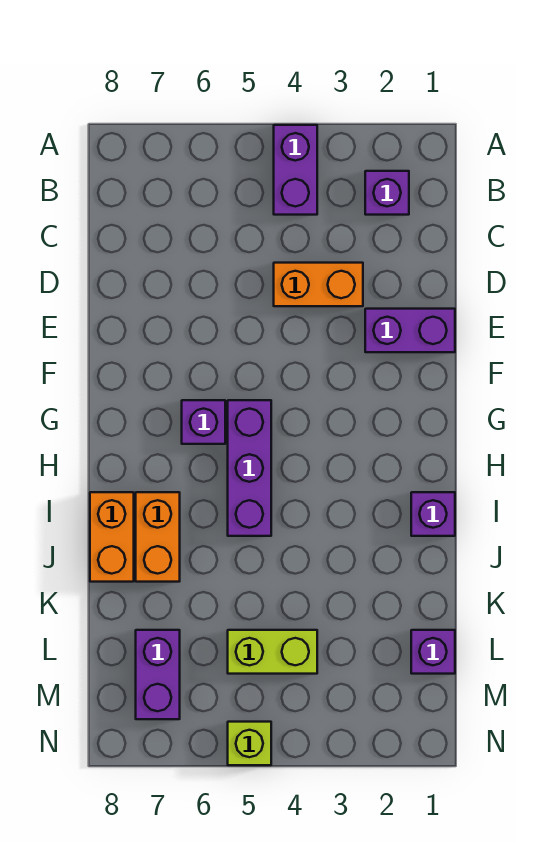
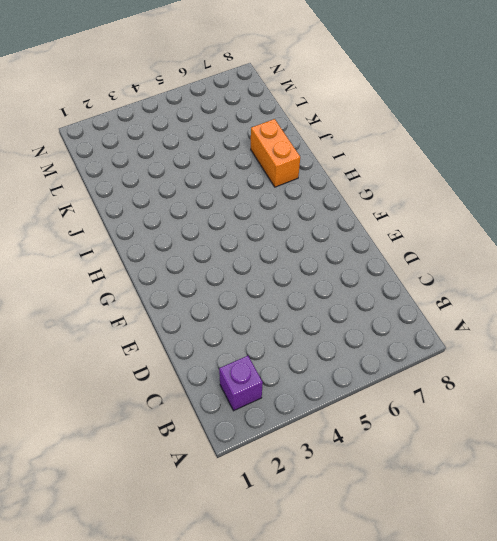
none -> purple 1x2 brick [274,125,317,215]
none -> orange 1x2 brick [274,263,363,306]
none -> purple 1x2 brick [365,309,455,352]

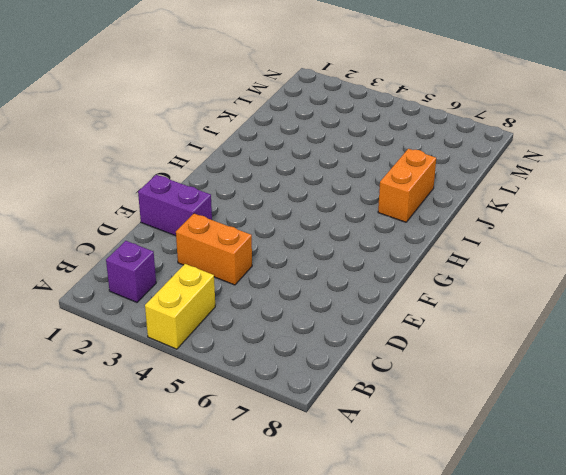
yellow 1x2 brick [145,264,215,349] -> purple 1x2 brick [274,125,317,215]
none -> purple 1x3 brick [228,400,271,536]
none -> purple 1x1 brick [182,400,225,444]
none -> purple 1x1 brick [411,492,455,536]

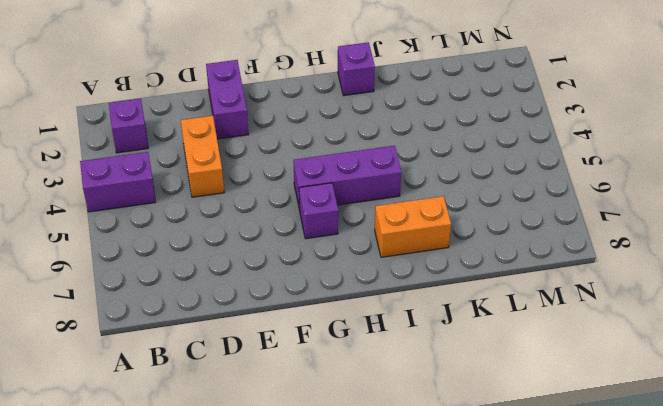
none -> orange 1x2 brick [90,492,134,582]
none -> purple 1x1 brick [411,630,455,674]
none -> lime 1x2 brick [228,630,317,674]

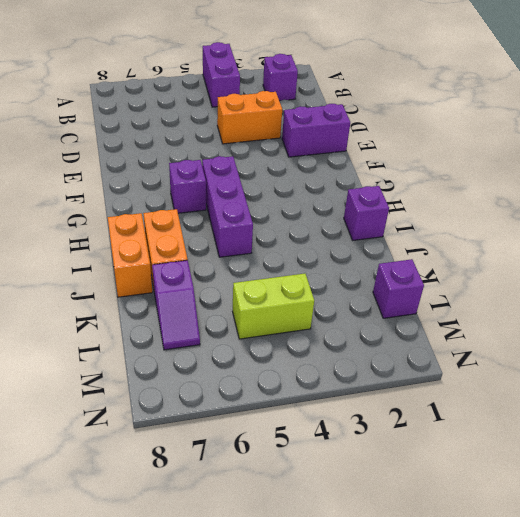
purple 1x2 slope [152,260,200,350] -> purple 1x2 brick [136,630,180,719]
none -> lime 1x1 brick [228,722,271,765]

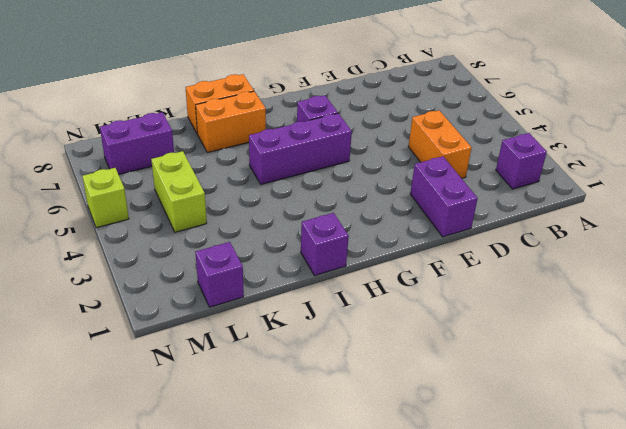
none -> purple 1x2 brick [274,125,317,215]

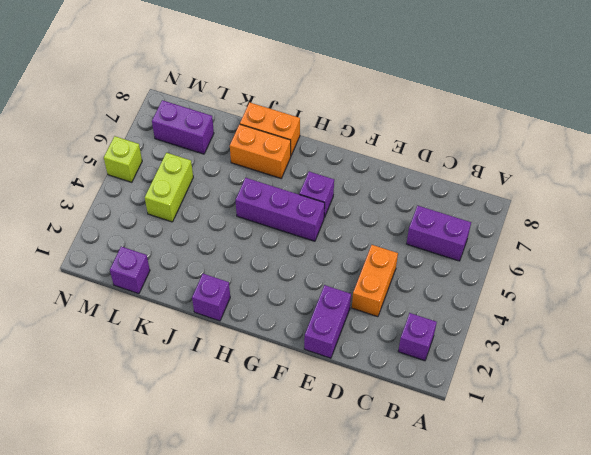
purple 1x2 brick [407,206,471,261] -> purple 1x2 brick moved to [274,125,317,215]

